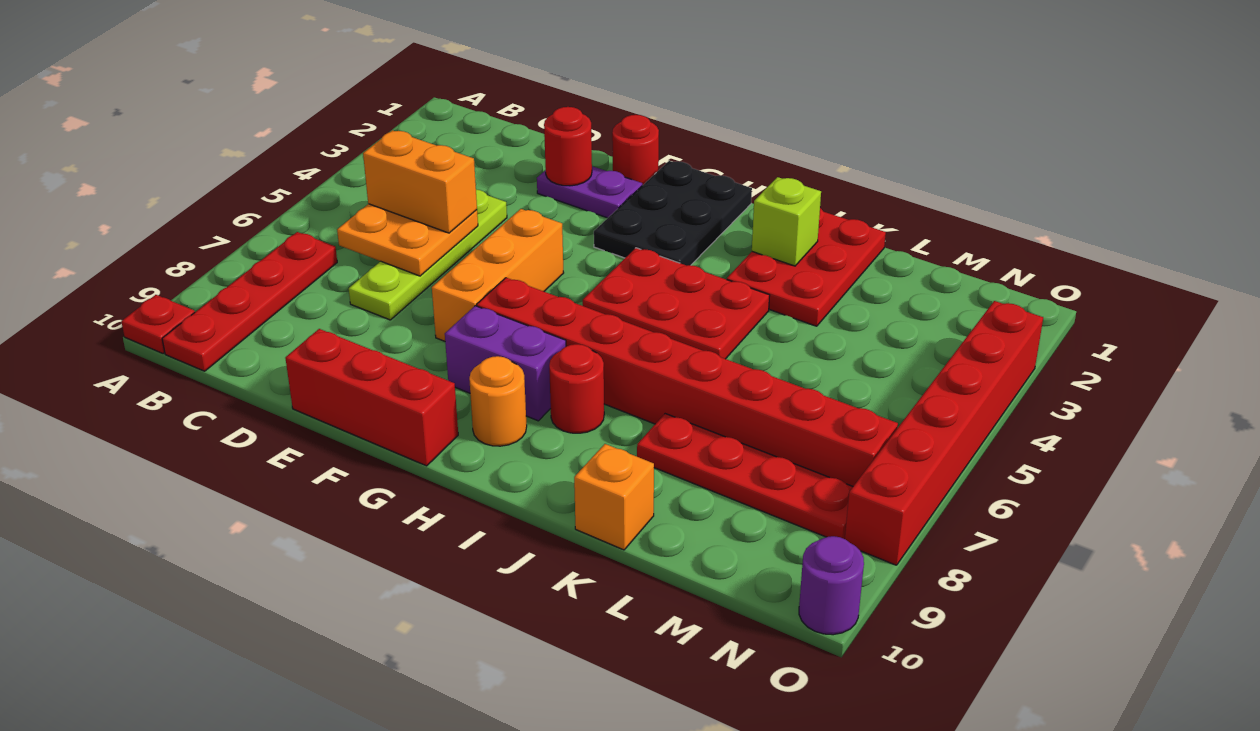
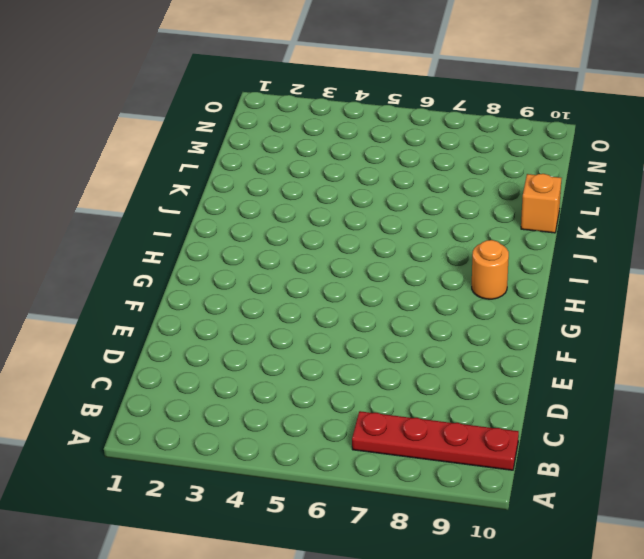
none -> red 1x1 plate [121,295,195,354]
none -> lime 1x4 plate [349,190,507,320]
none -> purple 1x2 plate [537,166,642,218]

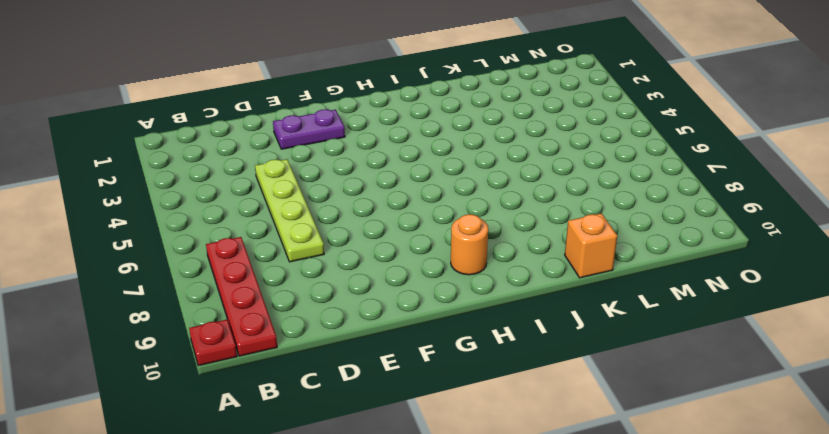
none -> red 1x3 brick [285,329,458,466]
none -> red 1x1 round brick [612,115,659,185]
none -> orange 1x3 brick [432,209,564,341]

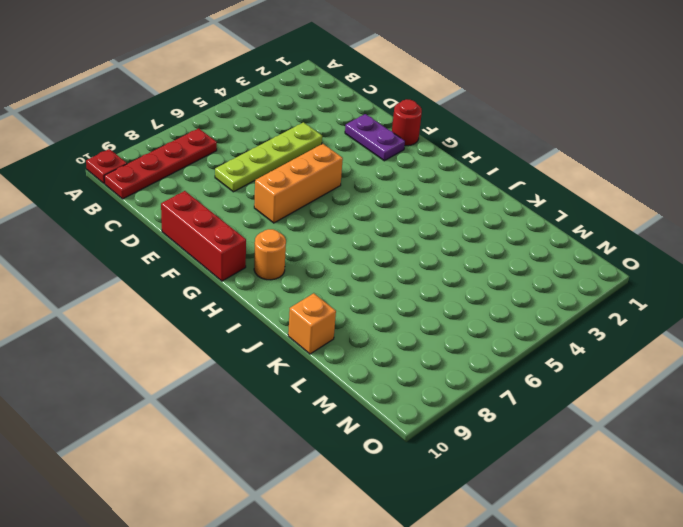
none -> black 2x3 plate [594,161,752,266]
none -> red 1x8 brick [477,278,898,486]
none -> purple 1x2 brick [445,306,566,421]

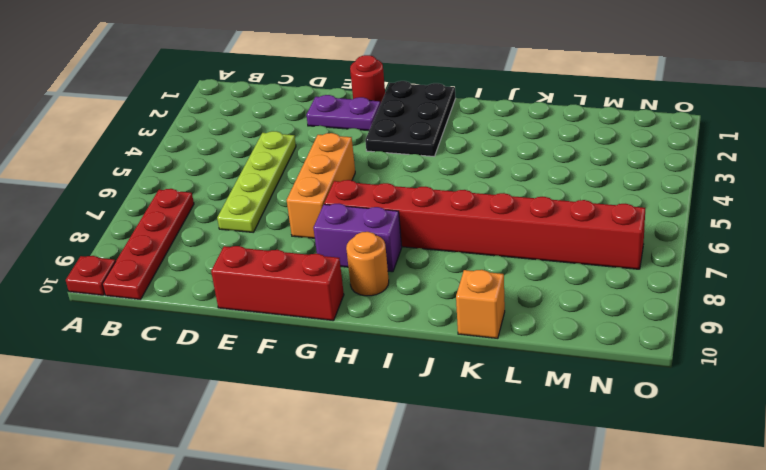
none -> red 2x3 plate [583,248,770,359]
none -> red 1x1 round brick [549,344,604,433]
none -> red 2x3 plate [727,208,886,326]

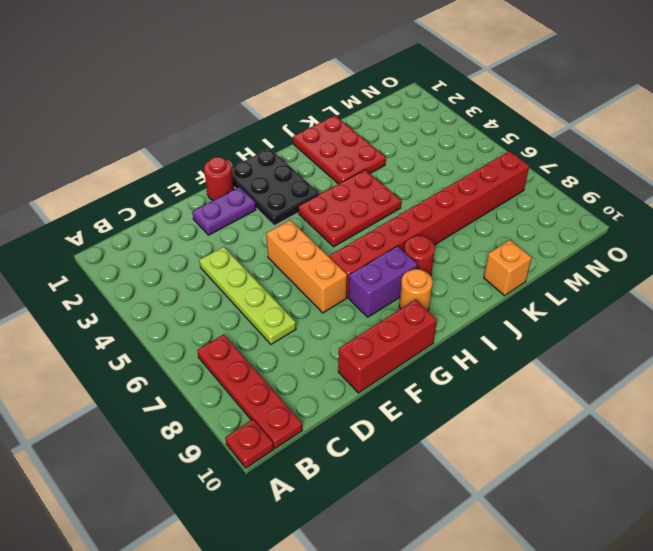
none -> red 1x4 plate [637,414,853,539]
none -> red 1x6 brick [845,301,1043,565]
none -> purple 1x1 round brick [799,536,864,635]

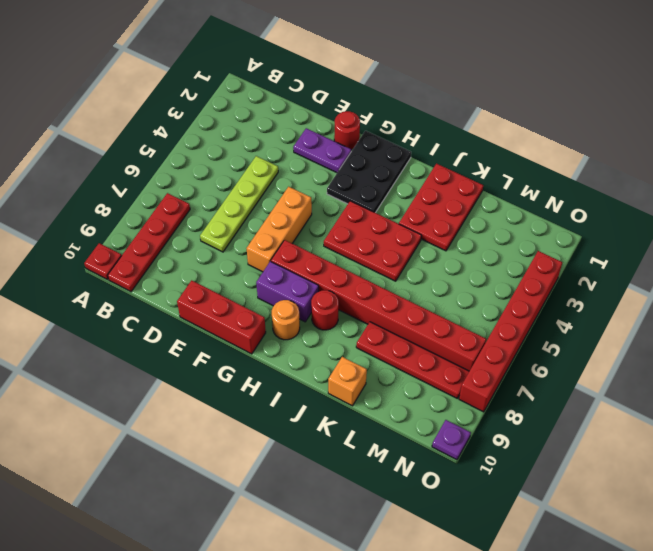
purple 1x1 plate [432,420,471,460] -> purple 1x1 round brick [799,536,864,635]
none -> orange 2x2 plate [337,204,478,276]
none -> red 1x1 round brick [544,107,592,186]
none -> lime 1x1 brick [752,177,821,266]

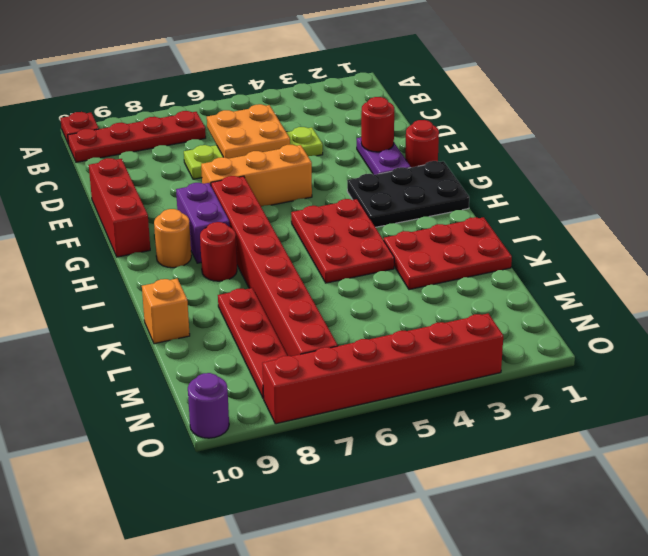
none -> lime 1x1 brick [752,177,821,266]
none -> orange 1x2 brick [363,130,477,233]

